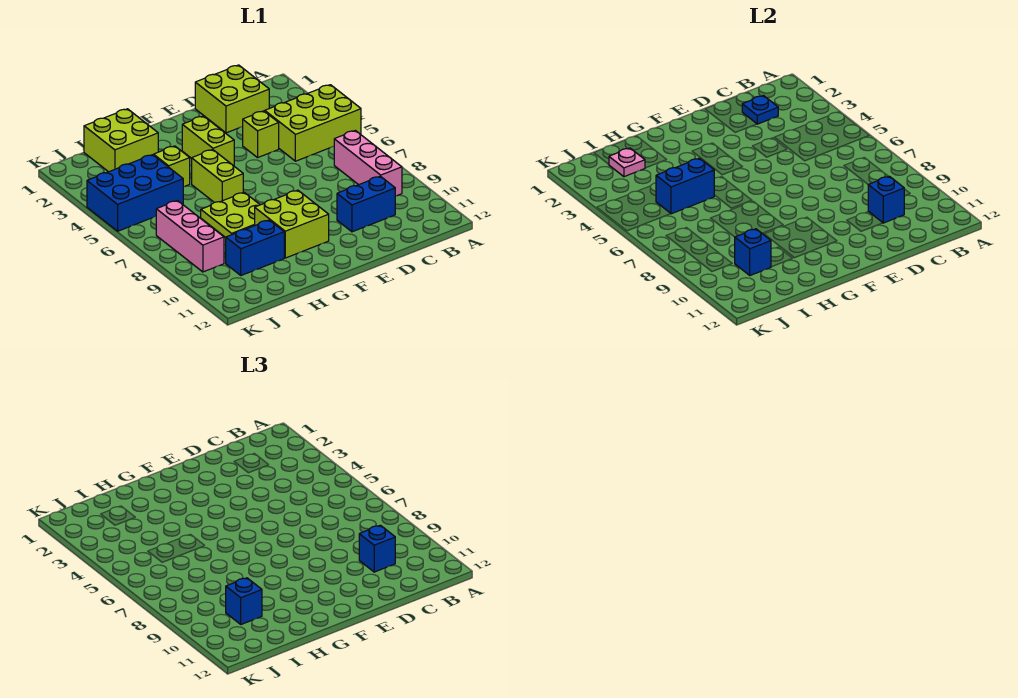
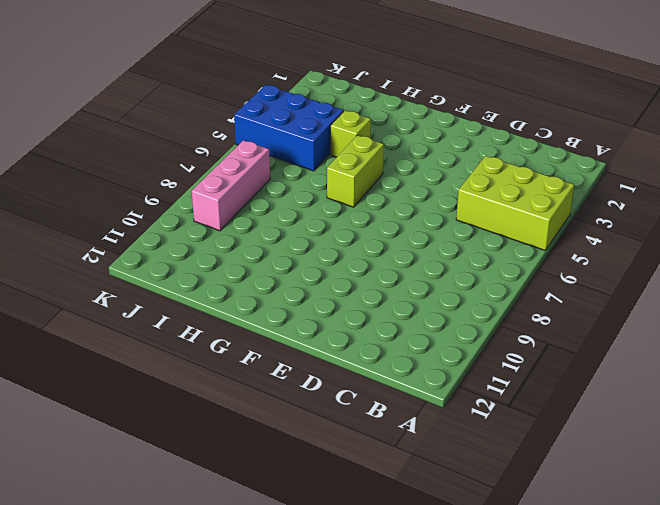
none -> pink 1x3 brick [334,130,402,196]
none -> lime 2x2 brick [195,65,269,133]
none -> blue 1x2 brick [337,176,395,232]

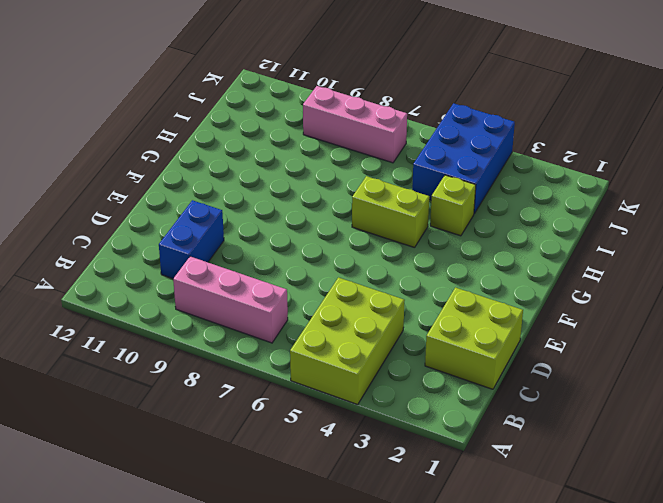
none -> lime 1x1 brick [243,111,279,158]
none -> lime 1x2 brick [182,116,234,166]
none -> lime 2x2 brick [255,190,329,258]

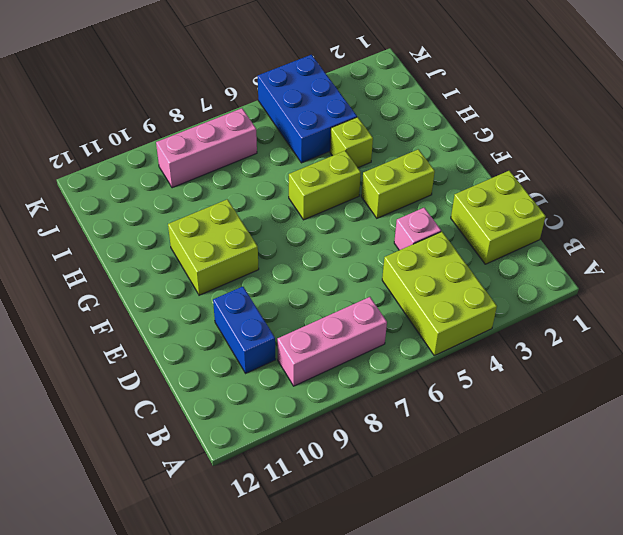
pink 1x1 brick [394,208,441,250] -> lime 1x1 brick [243,111,279,158]
none -> lime 2x2 plate [201,192,260,238]
none -> lime 2x2 brick [84,109,158,172]
none -> blue 1x2 brick [226,220,284,275]

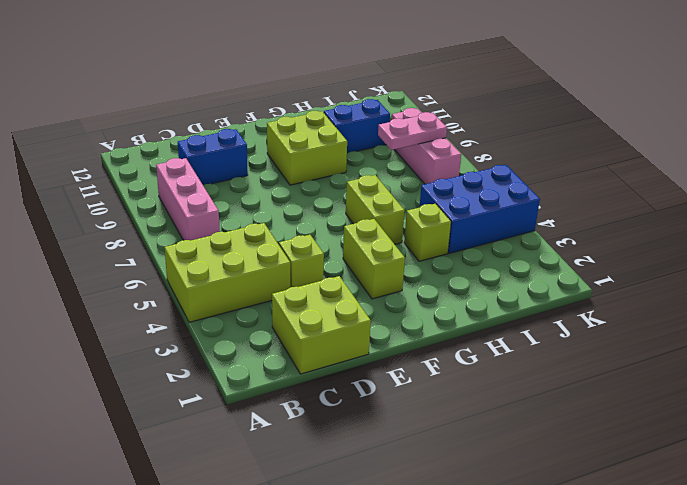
pink 1x2 plate [378,112,447,150] -> none
none -> lime 2x2 plate [201,192,260,238]
none -> lime 2x2 brick [84,109,158,172]
none -> blue 1x1 plate [742,96,778,124]

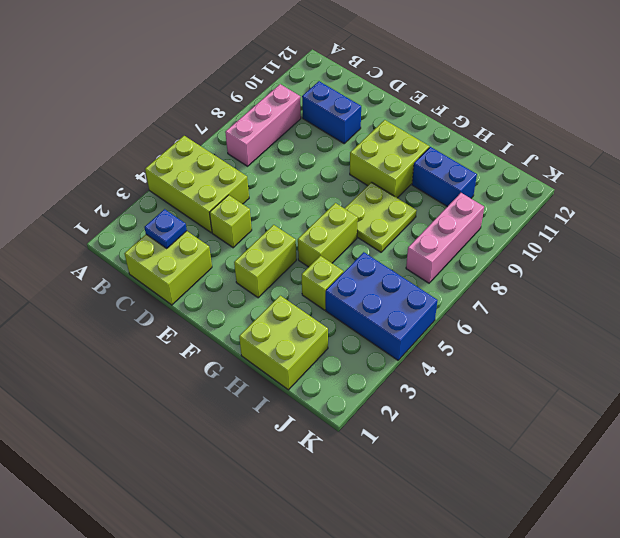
none -> blue 1x1 brick [868,176,904,223]
none -> blue 1x2 brick [656,158,714,214]
none -> pink 1x1 plate [609,148,645,177]

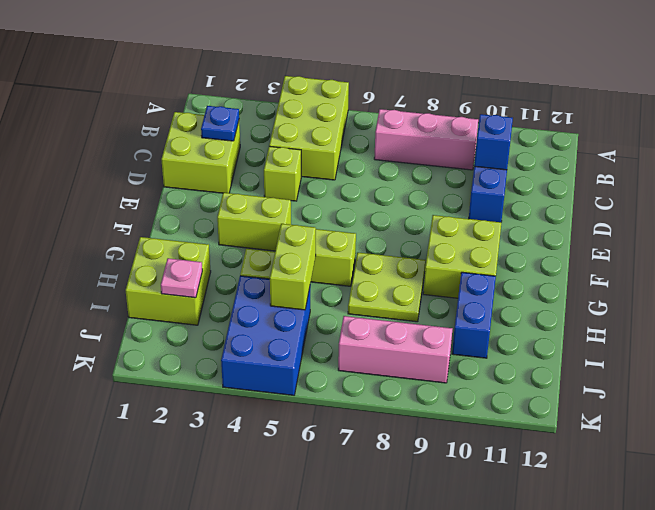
lime 1x2 brick [270,224,316,310] -> blue 1x2 brick [656,158,714,214]
none -> blue 1x1 brick [735,229,771,275]
none -> blue 1x1 brick [359,525,395,572]
none -> blue 1x1 brick [226,578,262,624]

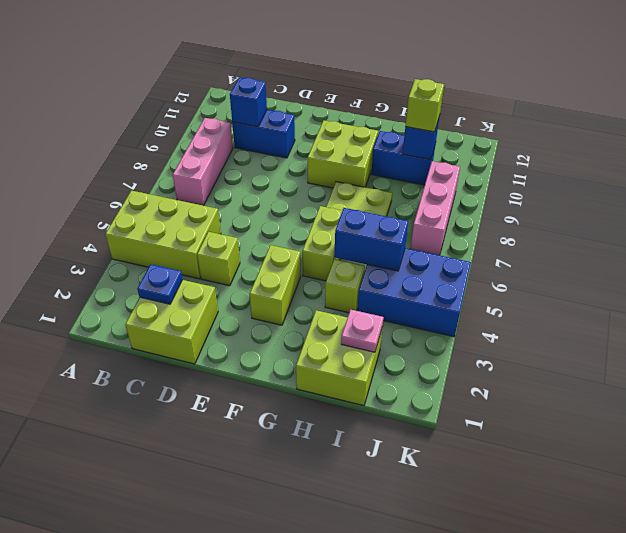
lime 1x1 brick [405,79,444,132] -> blue 1x1 brick [226,578,262,624]
none -> blue 1x1 brick [359,525,395,572]

